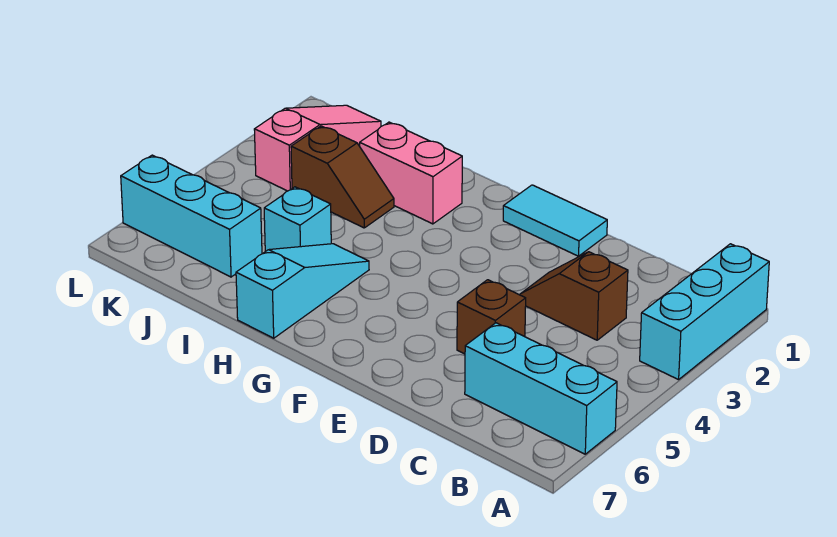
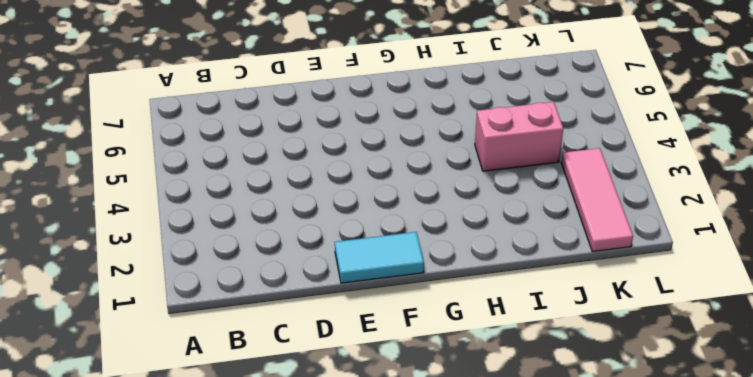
pink 1x2 brick [475,102,563,171] -> pink 1x2 brick moved to [360,122,462,224]
pink 1x3 tile [561,148,633,252] -> pink 1x3 slope [254,105,381,191]
none -> cyan 1x3 brick [640,244,769,380]
none -> cyan 1x3 brick [465,323,617,454]

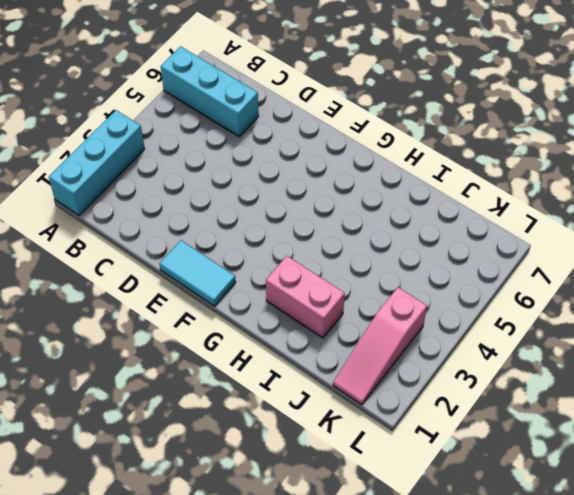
none -> brown 1x2 slope [520,252,628,340]
none -> brown 1x1 brick [457,280,526,354]

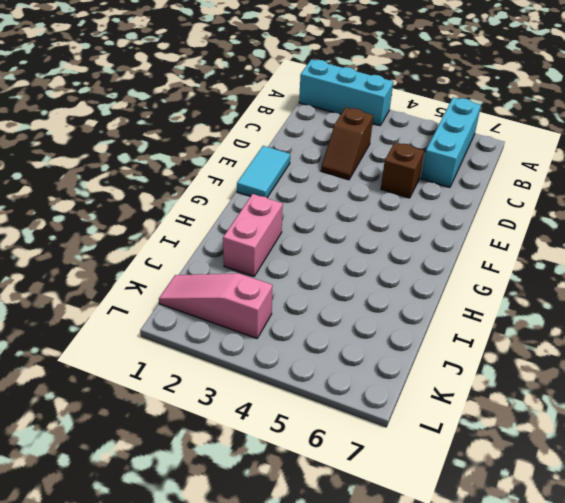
none -> cyan 1x3 slope [236,244,369,338]
none -> brown 1x2 slope [291,126,394,228]

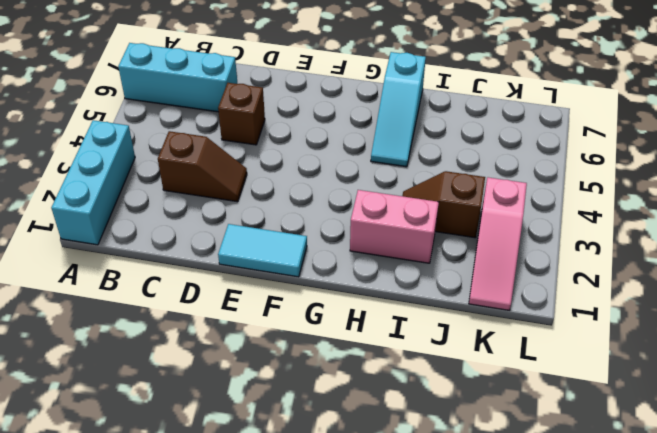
none -> cyan 1x1 brick [264,187,331,252]
none -> cyan 1x3 brick [121,155,262,277]

